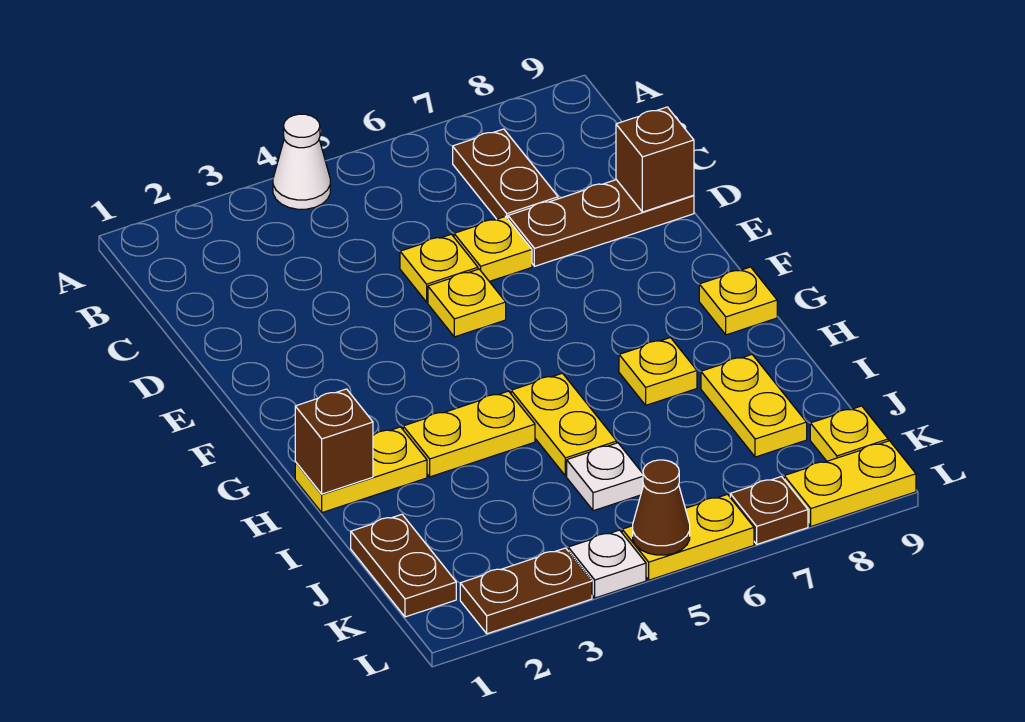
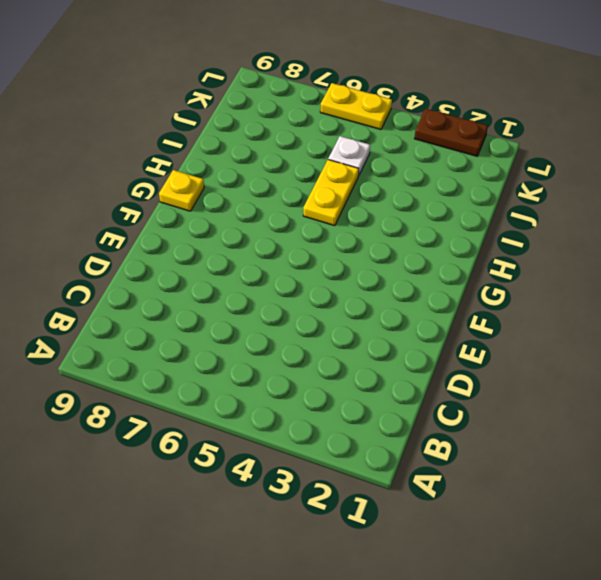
none -> white 1x1 cone [273,114,330,209]
none -> brown 1x2 plate [453,129,558,219]
none -> yellow 1x1 plate [400,234,478,302]

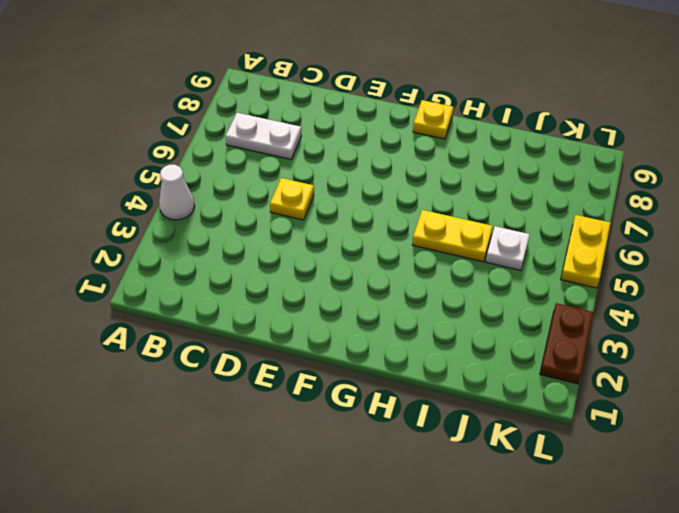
white 1x2 plate [226,113,302,159] -> brown 1x2 plate [453,129,558,219]
none -> yellow 1x1 plate [454,216,532,281]
none -> brown 1x3 plate [508,180,694,266]
none -> yellow 1x1 plate [428,269,506,337]

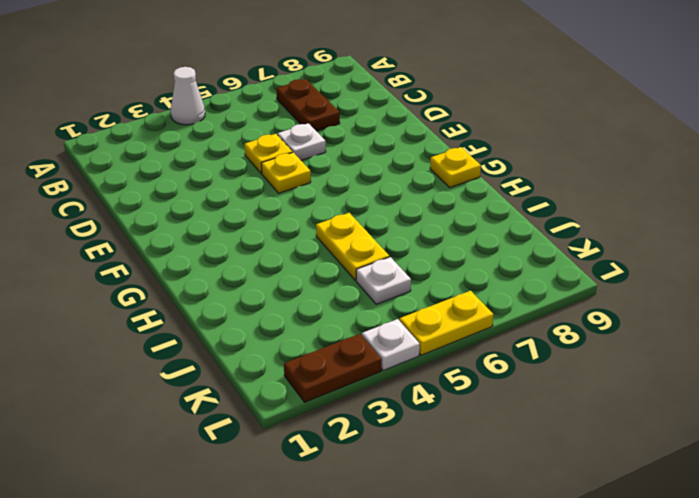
white 1x1 plate [278,123,326,160] -> yellow 1x1 plate [454,216,532,281]
none -> brown 1x3 plate [508,180,694,266]
none -> yellow 1x2 plate [295,427,427,513]
none -> yellow 1x2 plate [403,391,535,477]

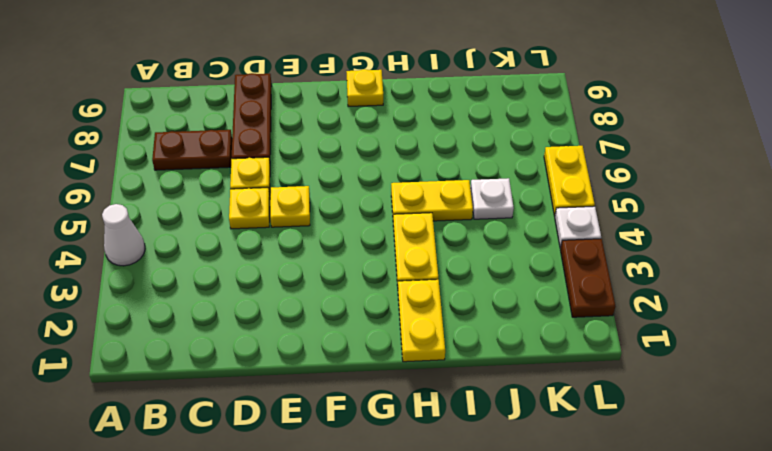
none -> yellow 1x1 plate [619,338,697,405]
none -> yellow 1x2 plate [701,355,807,457]
none -> brown 1x2 plate [351,514,456,617]

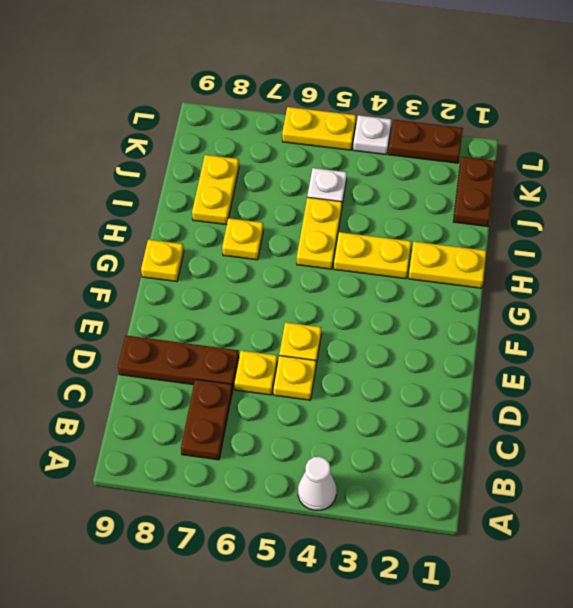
none -> yellow 1x1 plate [810,406,888,461]
none -> brown 1x1 plate [730,477,808,544]
none -> yellow 1x2 plate [784,441,916,526]

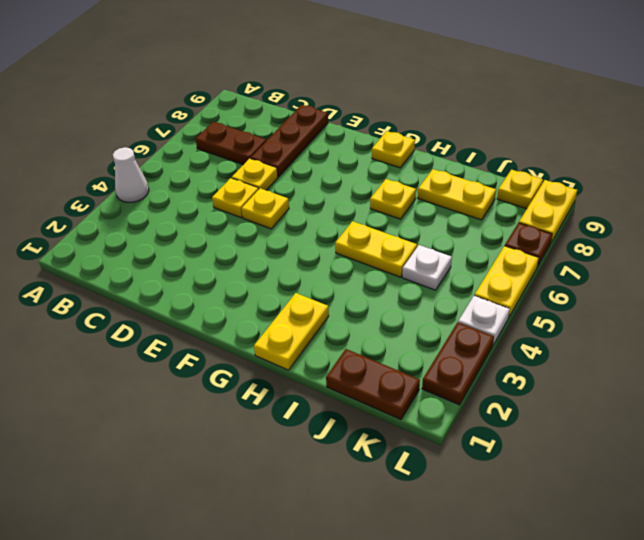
none -> yellow 1x2 plate [403,391,535,477]
none -> brown 1x1 brick [616,107,694,212]
none -> brown 1x1 brick [295,389,373,494]

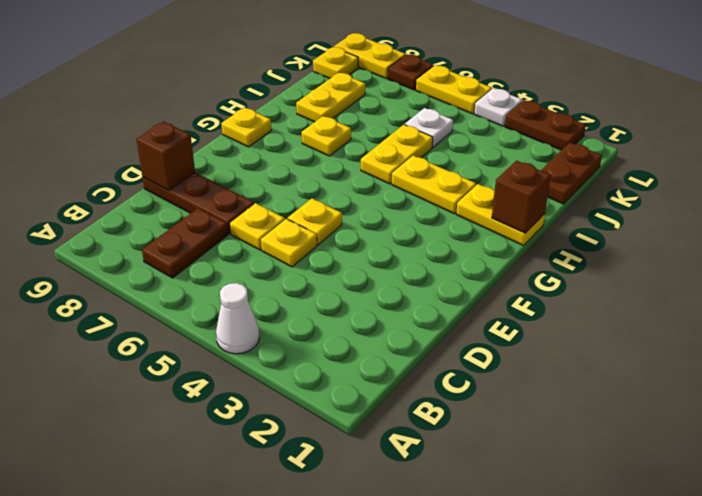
none -> brown 1x1 cone [633,460,690,555]

